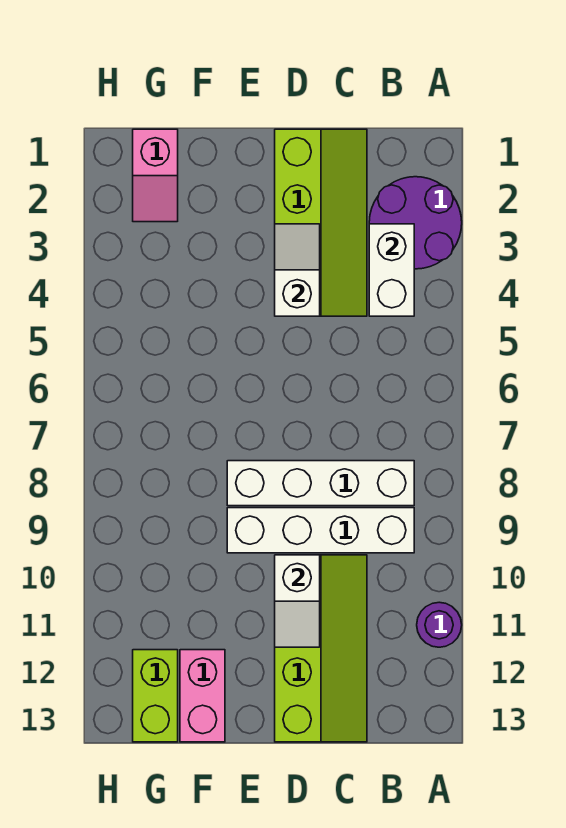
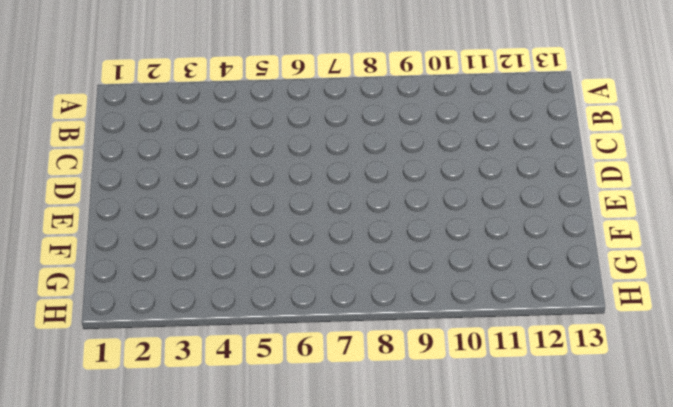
none -> purple 2x2 round brick [369,177,462,269]
none -> purple 1x1 round brick [417,602,462,647]
none -> white 1x4 brick [227,461,414,506]

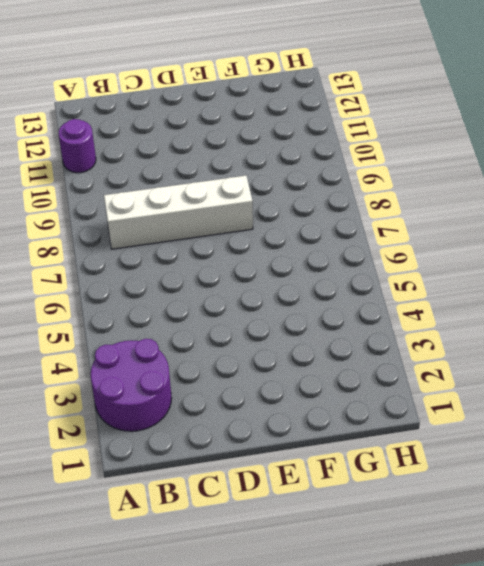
none -> white 1x4 brick [227,508,414,553]
none -> lime 2x4 slope [275,129,367,316]
none -> lime 2x4 slope [275,555,367,742]

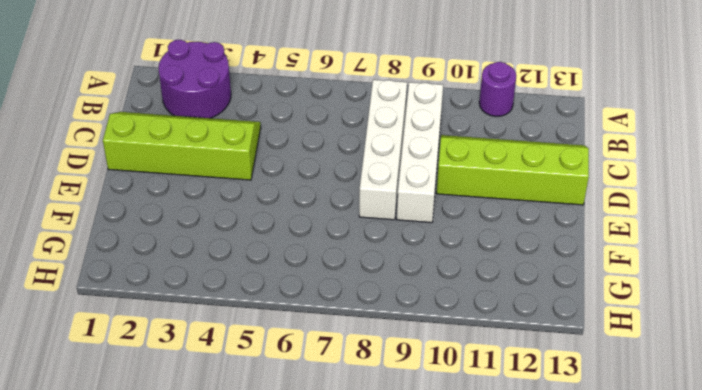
none -> pink 1x2 brick [180,650,225,742]
none -> pink 1x2 slope [133,129,178,222]
none -> lime 1x2 brick [133,650,178,742]

